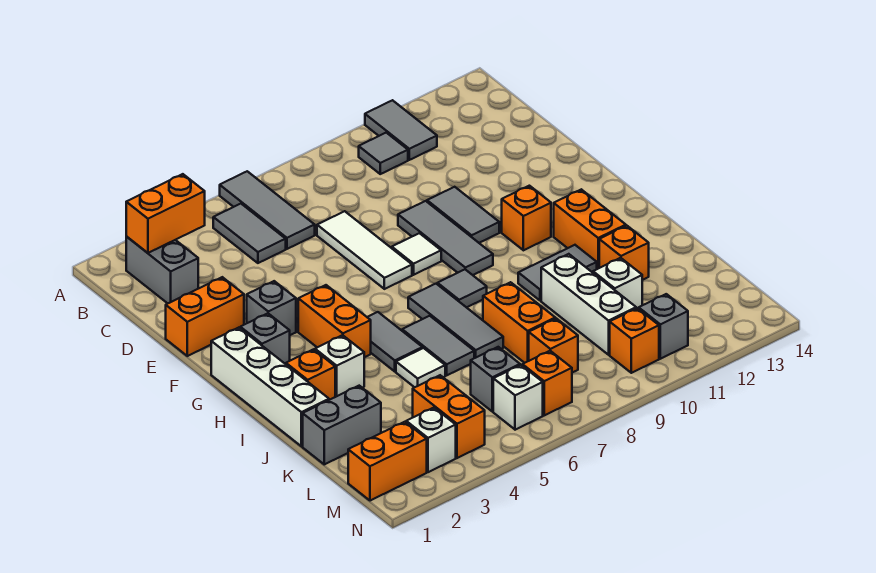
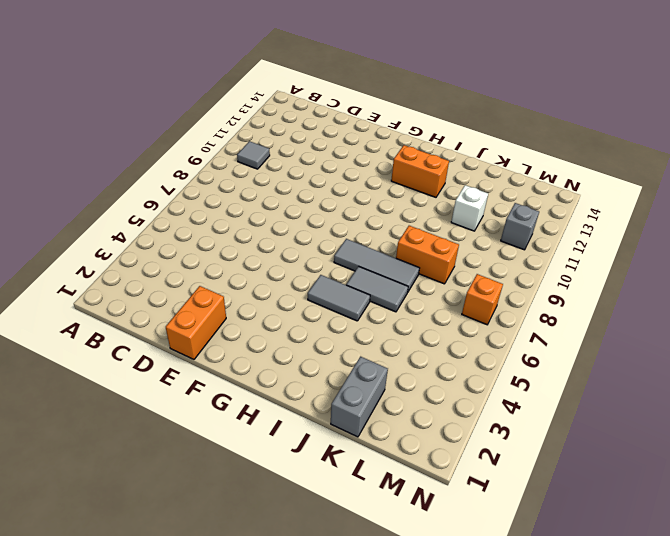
none -> grey 1x3 tile [220,171,315,249]
none -> grey 1x2 tile [365,100,437,160]
none -> grey 1x2 brick [126,237,198,303]
none -> grey 1x2 tile [213,204,286,263]

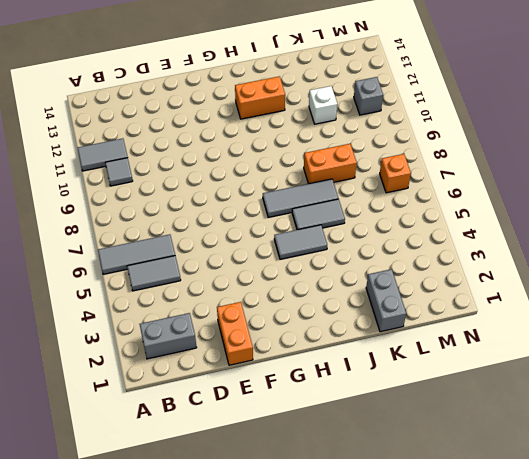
none -> white 1x3 tile [317,211,412,289]
none -> grey 1x3 tile [398,201,493,275]
none -> grey 1x2 tile [427,187,499,243]
none -> grey 1x1 brick [247,281,296,335]

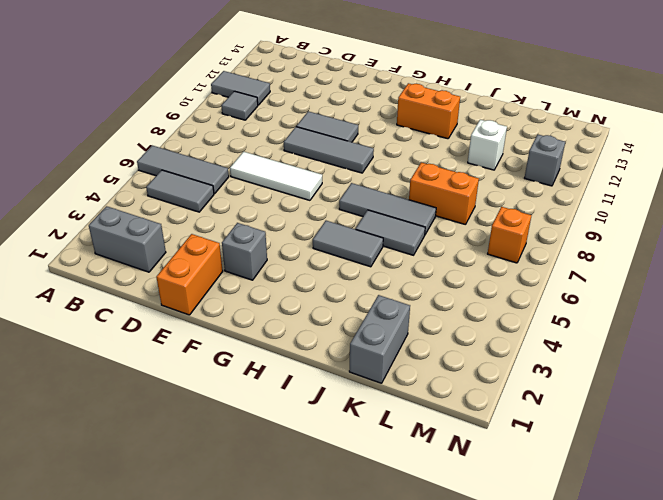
none -> white 1x1 tile [392,233,441,275]
none -> white 1x4 brick [211,328,329,446]
none -> grey 1x1 brick [240,313,290,364]
none -> orange 1x2 brick [298,285,371,357]

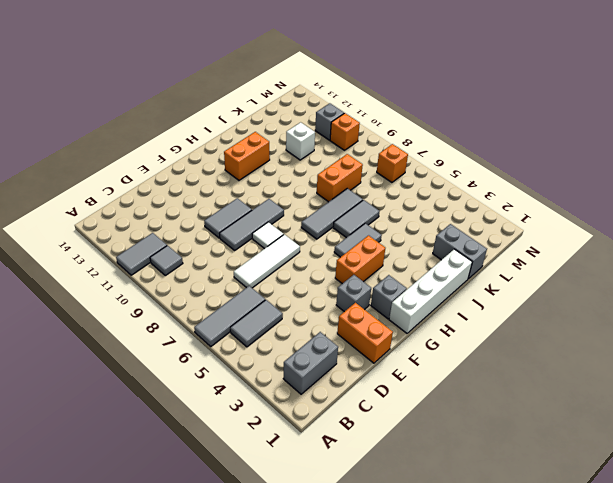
none -> orange 1x1 brick [502,186,551,250]
none -> grey 1x1 tile [437,270,487,308]
none -> orange 1x1 brick [286,349,335,400]
none -> white 1x1 brick [315,335,364,397]

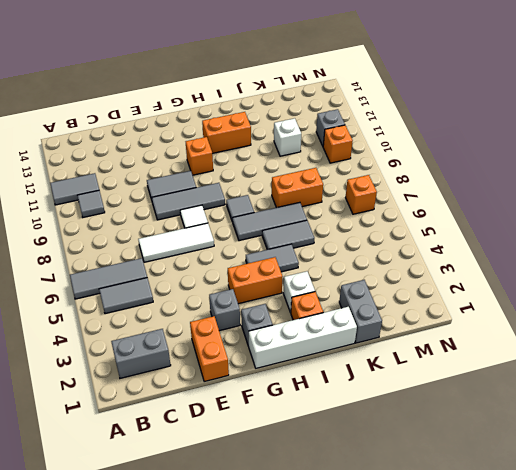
none -> grey 1x2 tile [518,245,597,301]
none -> white 1x1 tile [396,348,445,387]
none -> white 1x3 brick [541,254,636,355]
none -> orange 1x1 brick [599,226,649,280]

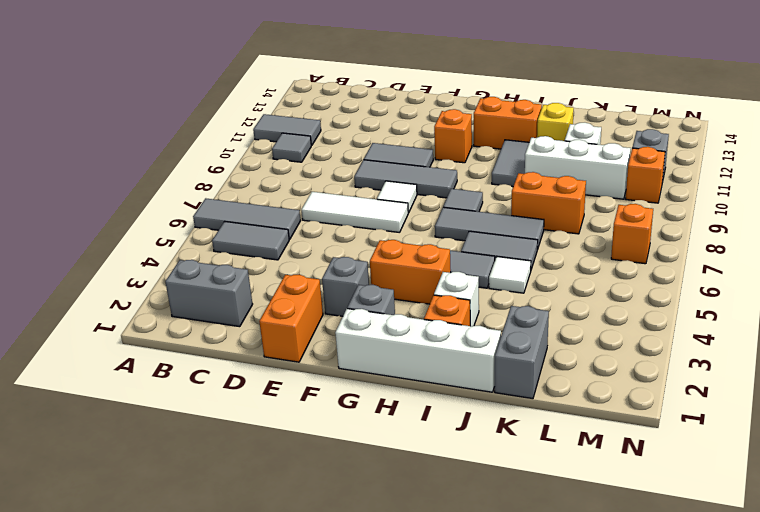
yellow 1x1 brick [537,103,574,141] -> orange 1x1 brick [599,226,649,280]
none -> orange 1x2 brick [413,375,485,458]
none -> grey 1x1 brick [471,347,520,412]
none -> orange 1x1 brick [529,318,578,373]
none -> orange 1x2 brick [348,422,427,501]

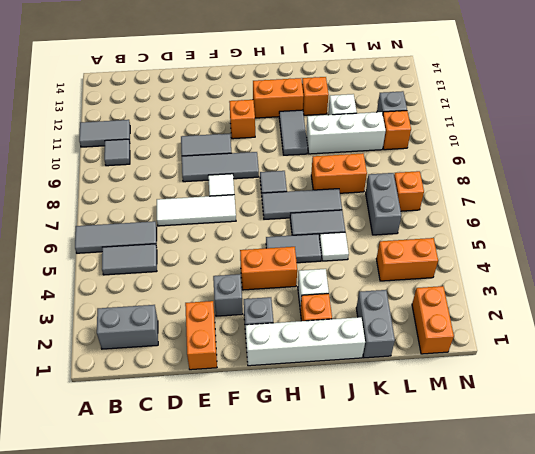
grey 1x2 brick [366,173,401,235] -> grey 1x1 brick [471,347,520,412]
none -> orange 1x1 brick [529,318,578,373]
none -> white 1x1 brick [406,408,456,472]
none -> white 1x1 brick [493,365,543,430]
none -> orange 1x2 brick [126,174,205,253]

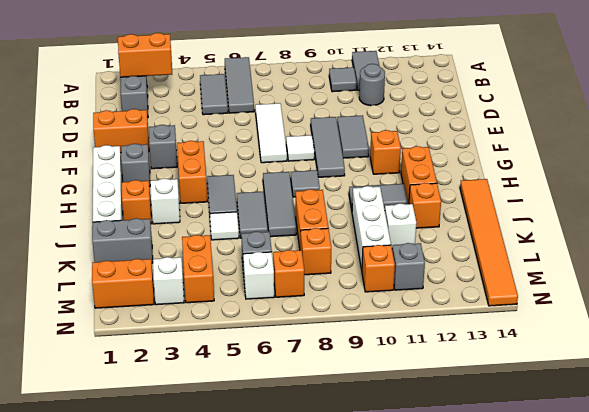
grey 1x1 round brick [359,64,385,106] -> none
orange 1x6 tile [460,179,518,306] -> none

